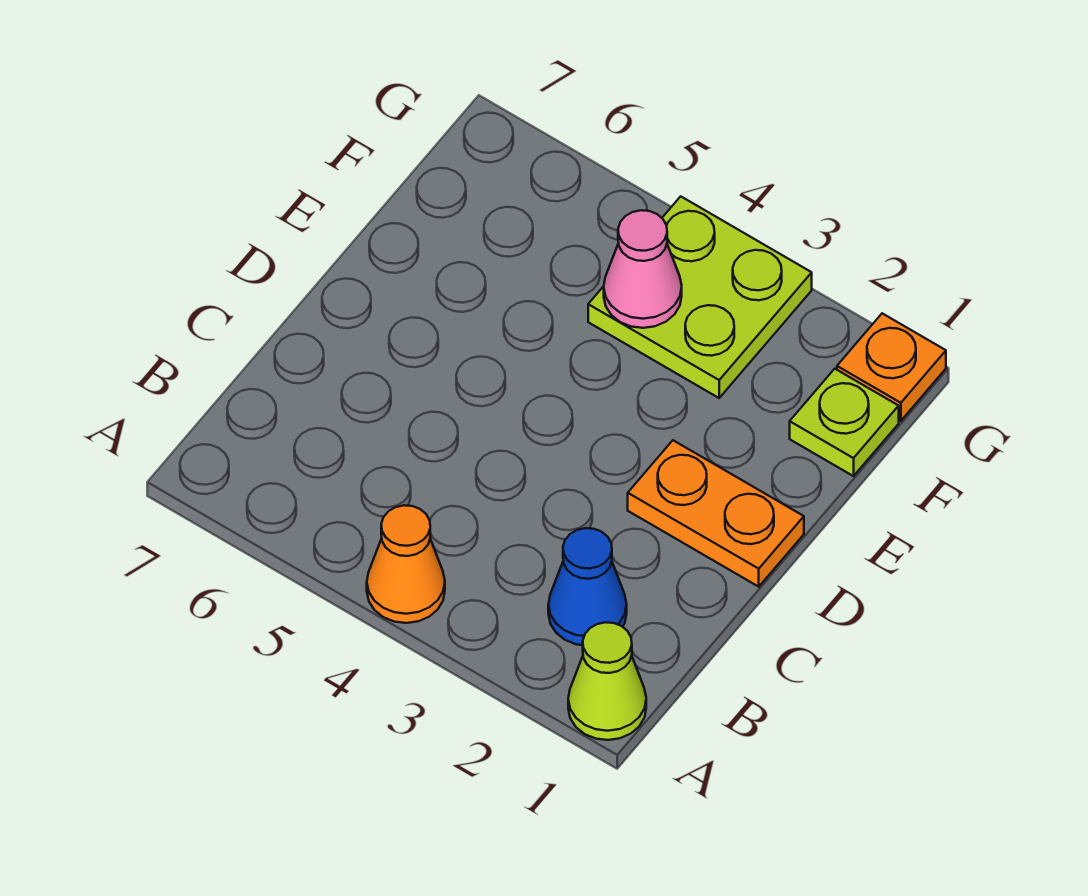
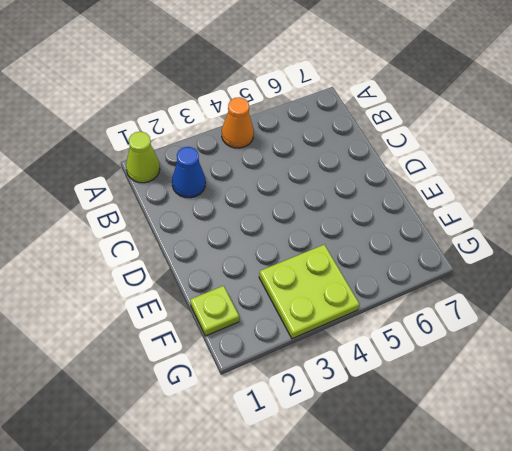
none -> orange 1x2 plate [628,440,804,587]
none -> orange 1x1 plate [837,313,946,421]

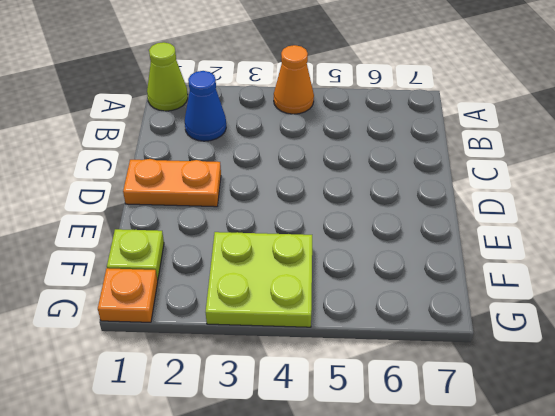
none -> pink 1x1 cone [604,210,682,328]

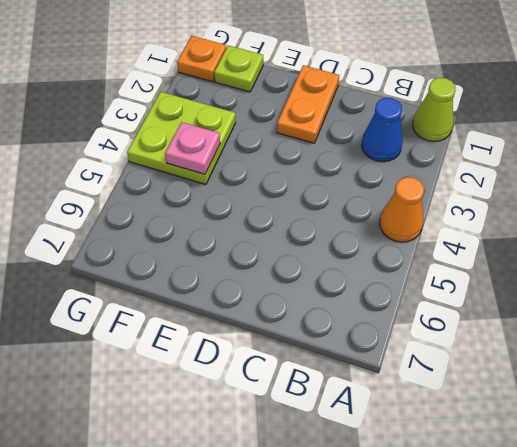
pink 1x1 plate [165,122,220,174] -> pink 1x1 cone [604,210,682,328]

